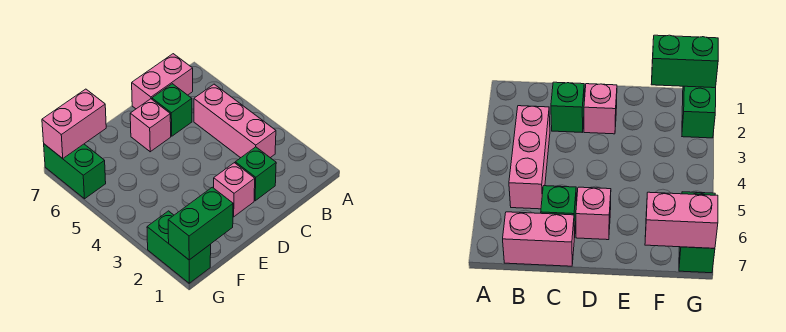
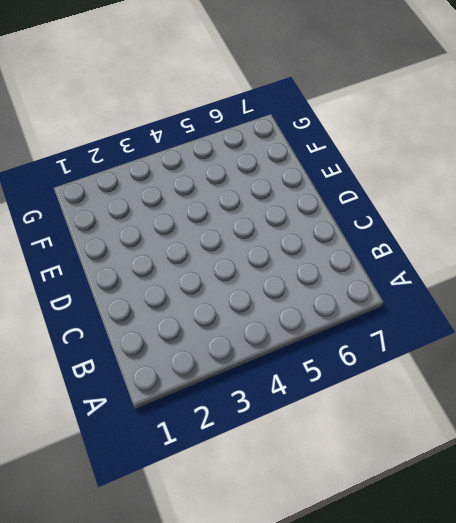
none -> pink 1x3 brick [194,84,276,158]
none -> pink 1x2 brick [132,54,193,109]

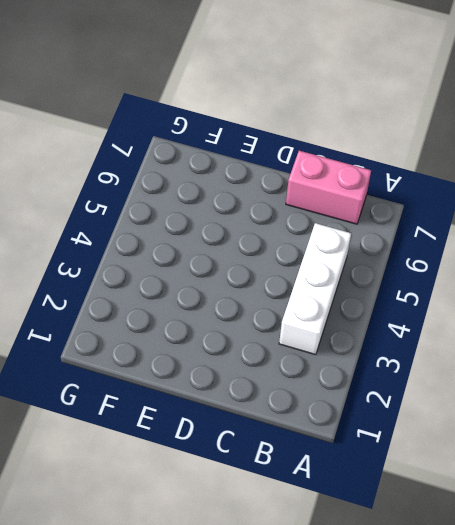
white 1x3 brick [279,223,351,355] -> pink 1x3 brick [194,84,276,158]
none -> green 1x1 brick [235,147,276,201]
none -> green 1x1 brick [152,84,192,136]

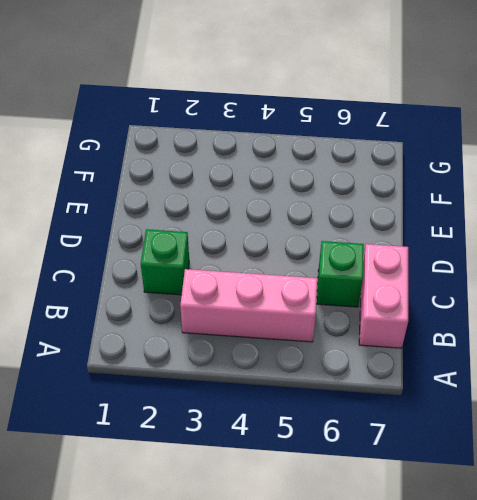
none -> pink 1x1 brick [214,163,255,217]
none -> pink 1x1 brick [130,99,171,152]

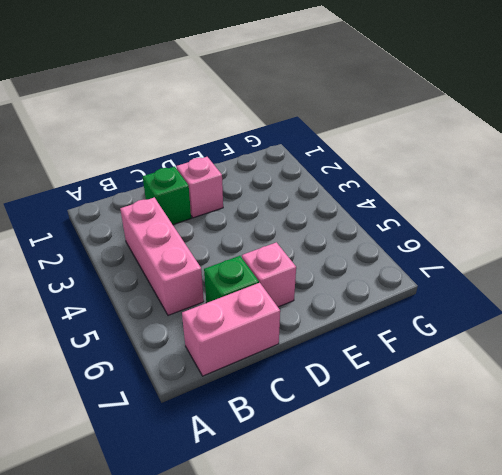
none -> green 1x2 brick [147,211,211,283]
none -> green 1x2 brick [44,144,106,199]

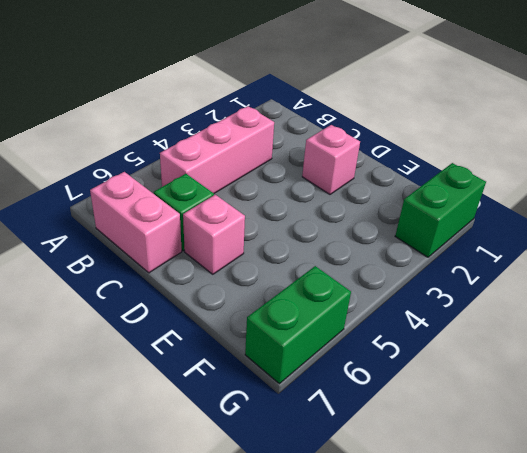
none -> green 1x1 brick [235,147,276,201]
none -> green 1x2 brick [168,187,233,260]

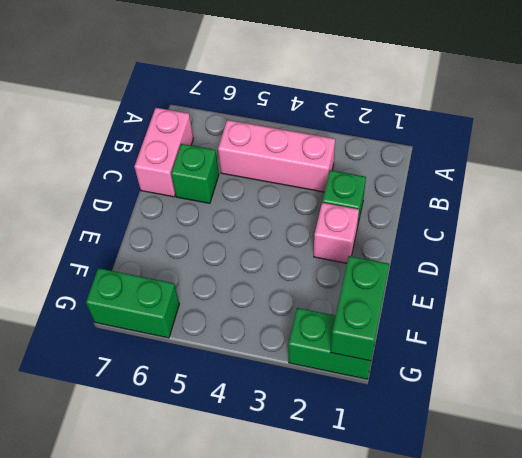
none -> pink 1x1 brick [130,99,171,152]
none -> pink 1x2 brick [42,89,106,159]

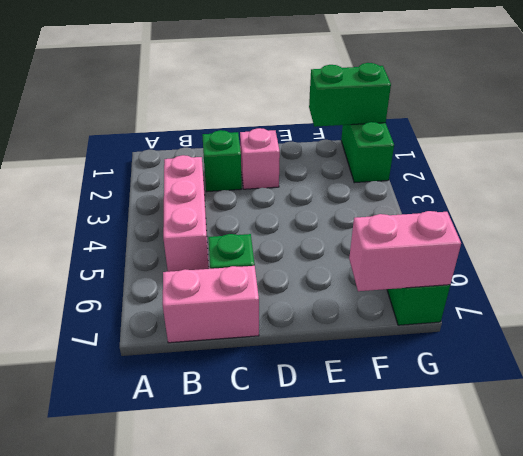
none -> pink 1x1 brick [130,99,171,152]

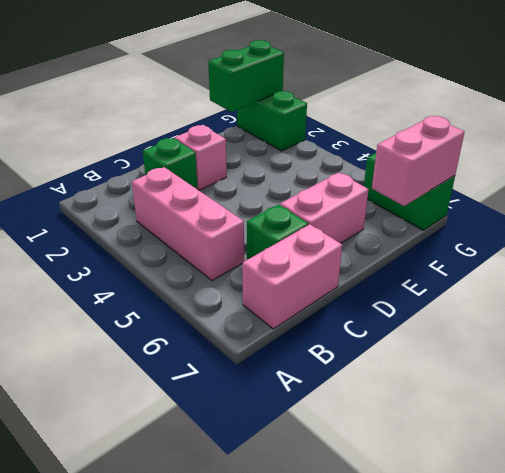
pink 1x2 brick [280,173,369,243] -> pink 1x1 brick [130,99,171,152]

